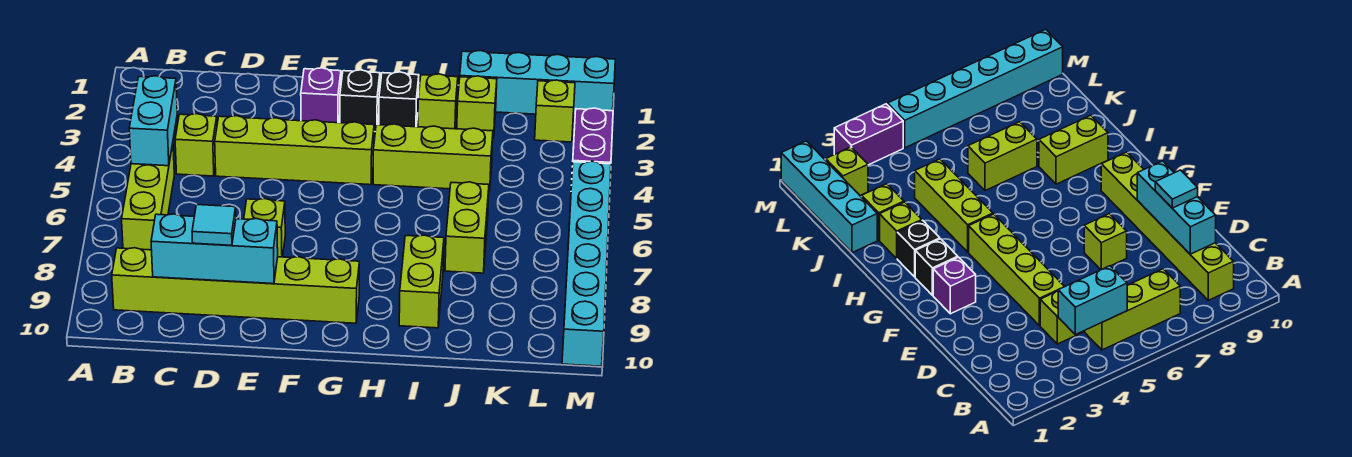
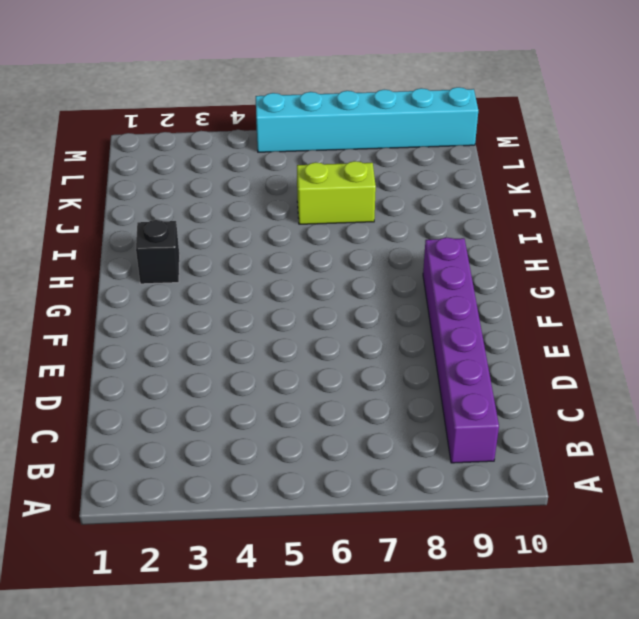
purple 1x6 brick [423,238,499,463] -> lime 1x6 brick [112,248,359,323]
none -> lime 1x3 brick [122,144,174,250]
none -> lime 1x1 brick [175,114,217,176]
none -> lime 1x4 brick [215,116,374,185]

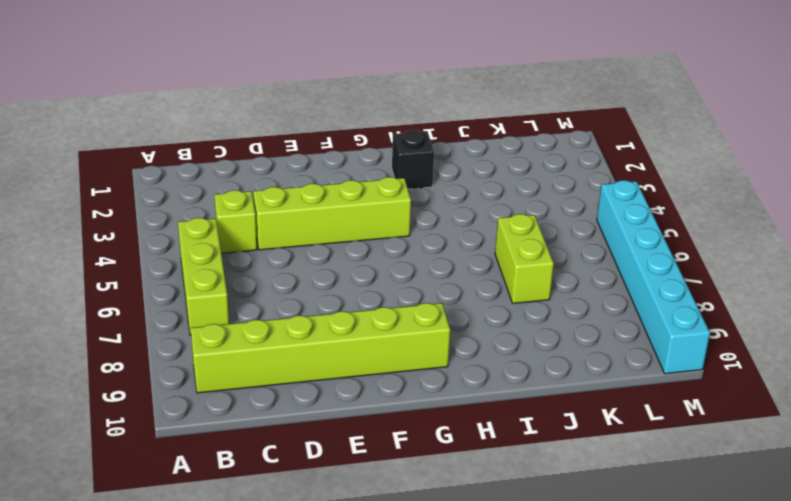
none -> lime 1x1 brick [244,199,285,257]
none -> purple 1x1 brick [301,68,341,123]
none -> black 1x1 brick [340,70,380,132]

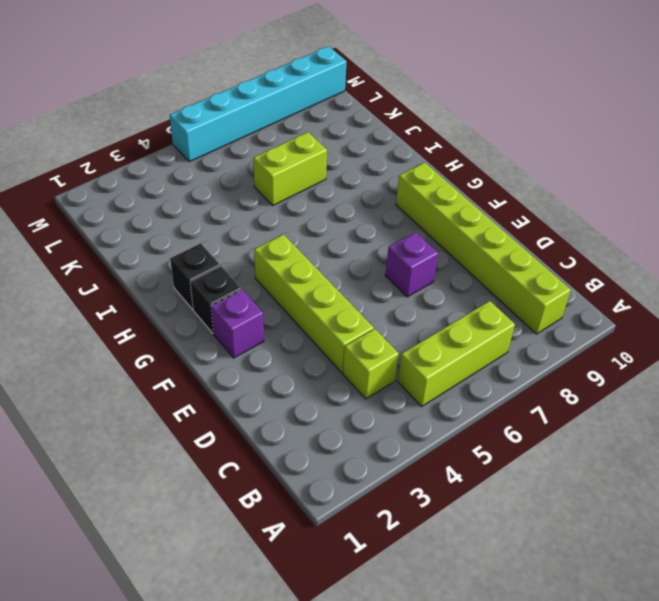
purple 1x1 brick [385,232,438,297] -> lime 1x1 brick [244,199,285,257]
none -> lime 1x3 brick [373,124,493,191]
none -> lime 1x1 brick [418,74,458,129]
none -> lime 1x2 brick [399,235,444,328]

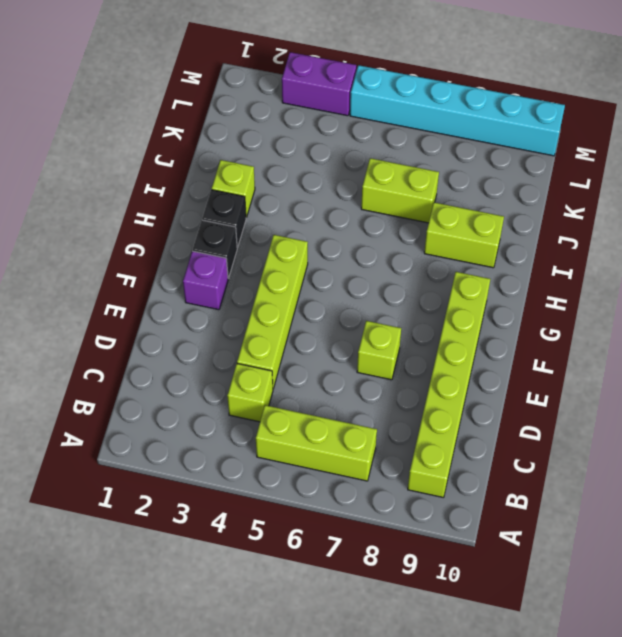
none -> lime 1x3 brick [373,124,493,191]
none -> cyan 1x4 brick [460,51,615,116]
none -> lime 1x1 brick [457,76,497,138]

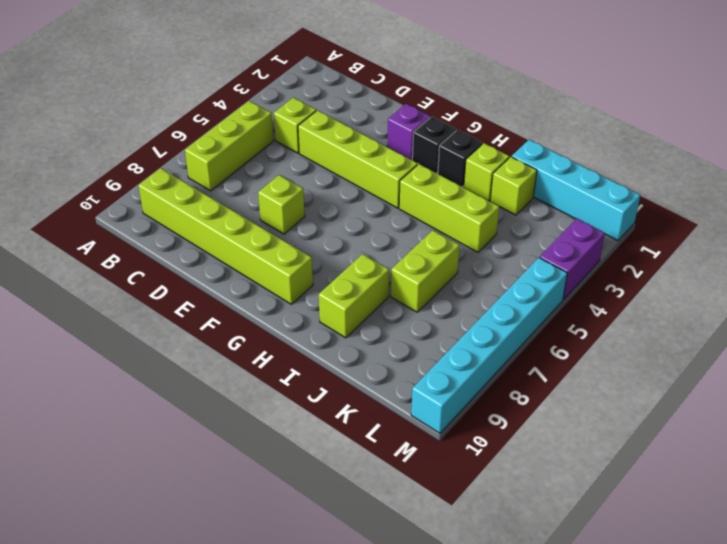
none -> lime 1x1 brick [535,80,575,142]
none -> cyan 1x2 brick [129,76,177,166]
none -> cyan 1x3 brick [151,214,278,284]

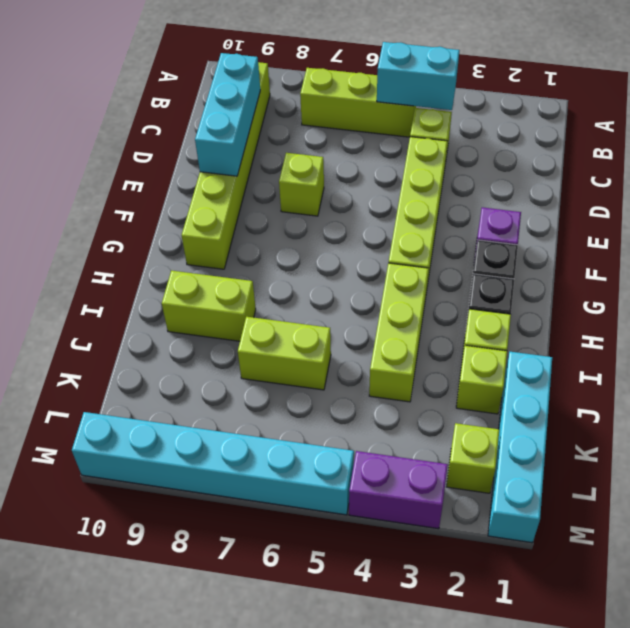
none -> cyan 1x1 tile [192,205,236,245]

